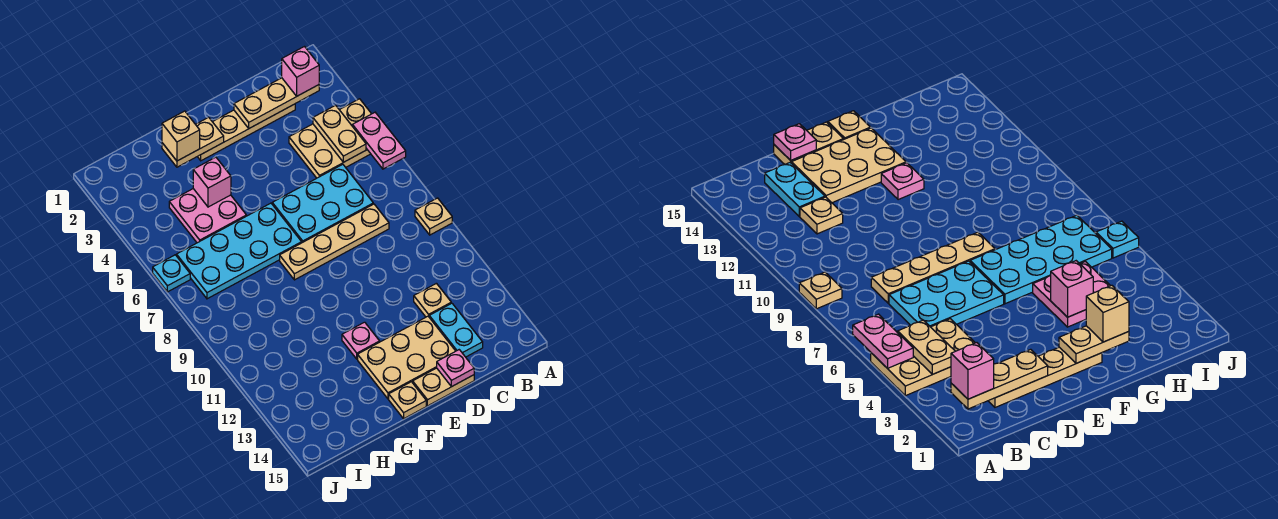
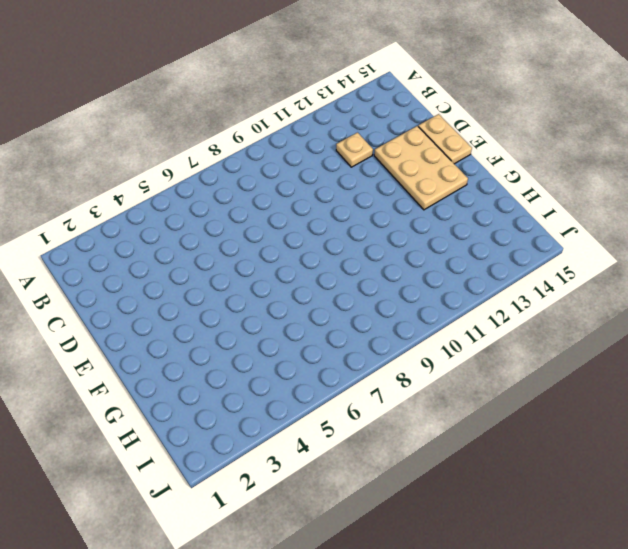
none -> tan 2x3 plate [289,99,371,178]
none -> tan 1x1 plate [415,198,452,235]
none -> tan 1x4 plate [198,104,295,161]

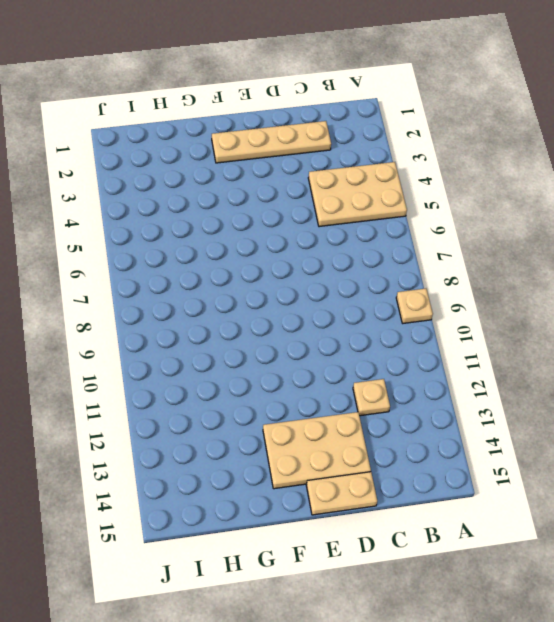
none -> cyan 2x3 plate [272,164,373,243]
none -> tan 1x4 plate [280,204,389,280]
none -> cyan 1x2 plate [429,303,483,357]

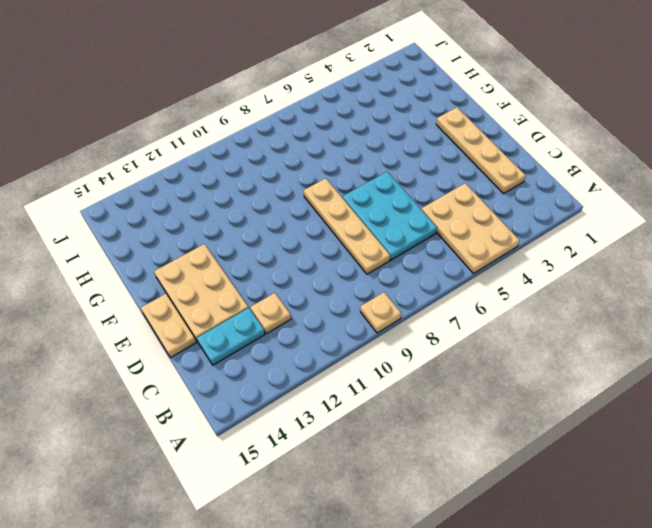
none -> cyan 2x4 plate [177,203,302,299]
none -> pink 1x1 plate [342,322,380,359]
none -> tan 1x1 plate [389,382,426,419]

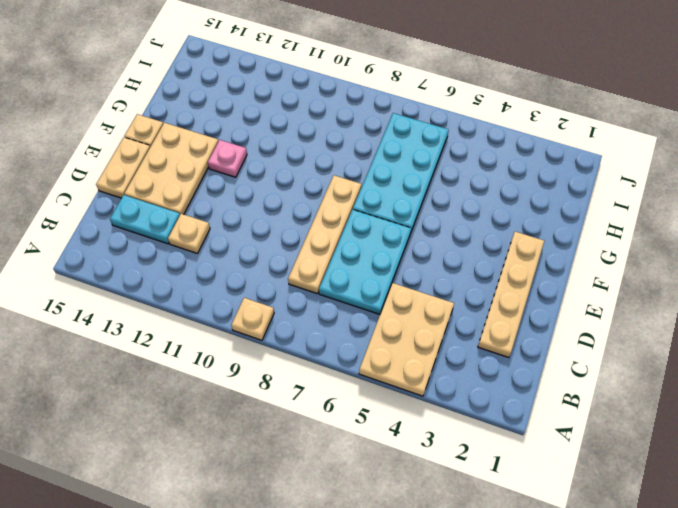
none -> pink 2x2 plate [169,189,246,243]
none -> cyan 1x1 plate [153,255,190,292]
none -> pink 1x2 plate [352,112,406,169]

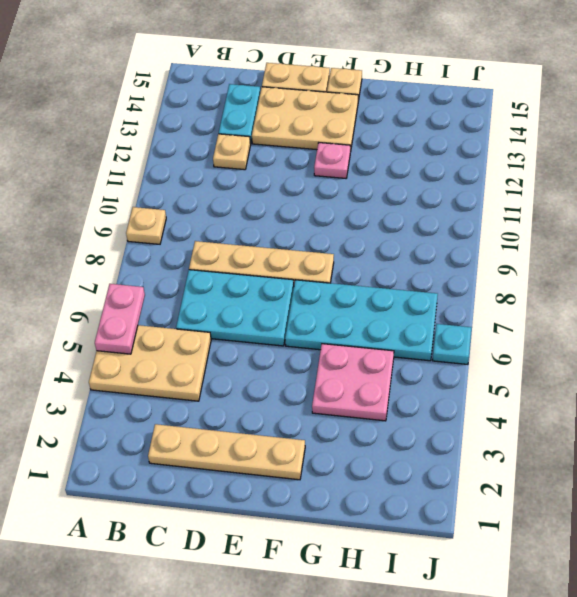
none -> tan 1x3 plate [234,78,319,128]
none -> tan 1x2 plate [313,105,366,162]
none -> pink 1x1 plate [437,350,474,387]

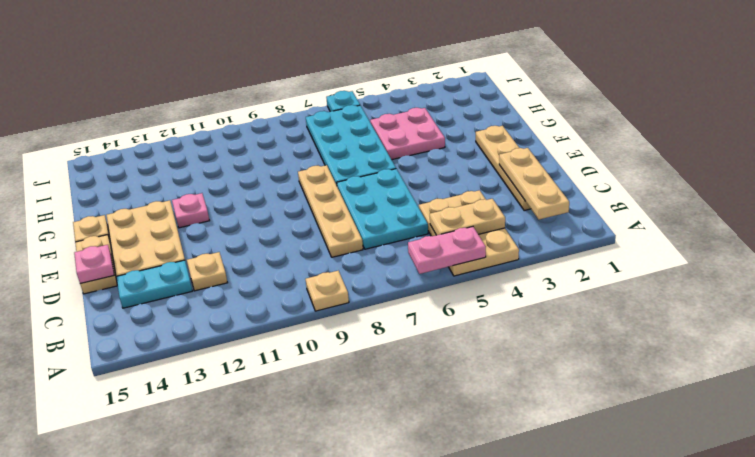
none -> tan 1x2 plate [162,117,224,167]
none -> pink 1x1 brick [193,157,231,207]
none -> pink 1x1 brick [282,47,319,96]

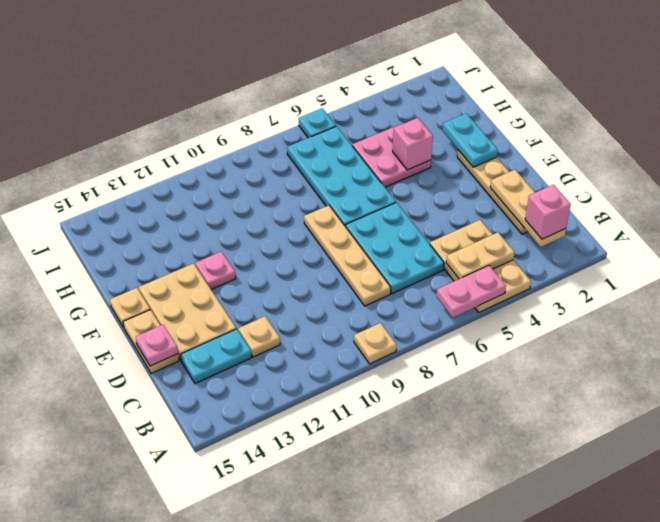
cyan 1x2 plate [442,113,498,167] -> tan 1x2 plate [162,117,224,167]
none -> tan 1x1 brick [162,111,200,161]

